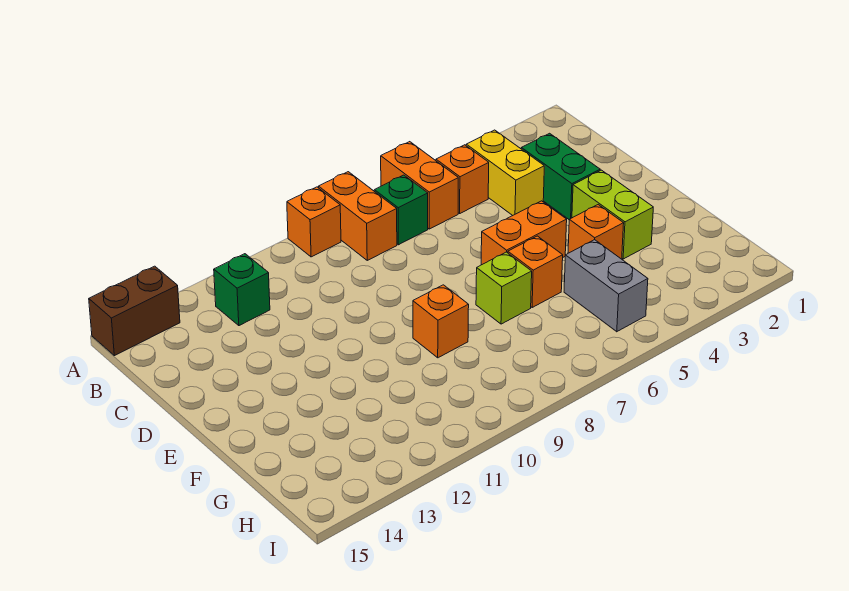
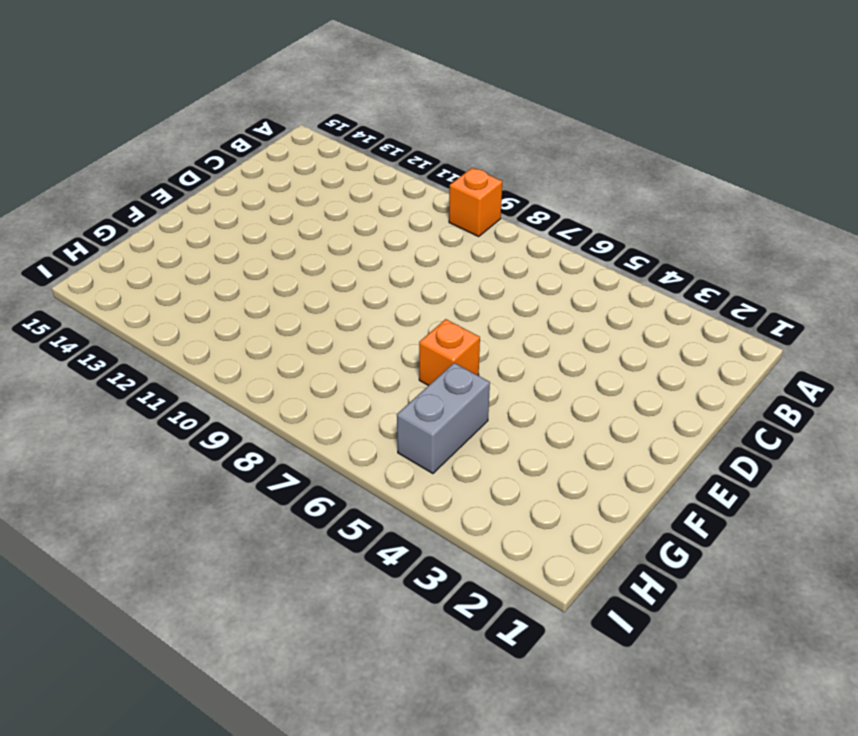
none -> orange 1x2 brick [381,142,458,229]
none -> orange 1x2 brick [318,172,397,260]
none -> brown 1x2 brick [89,266,180,356]

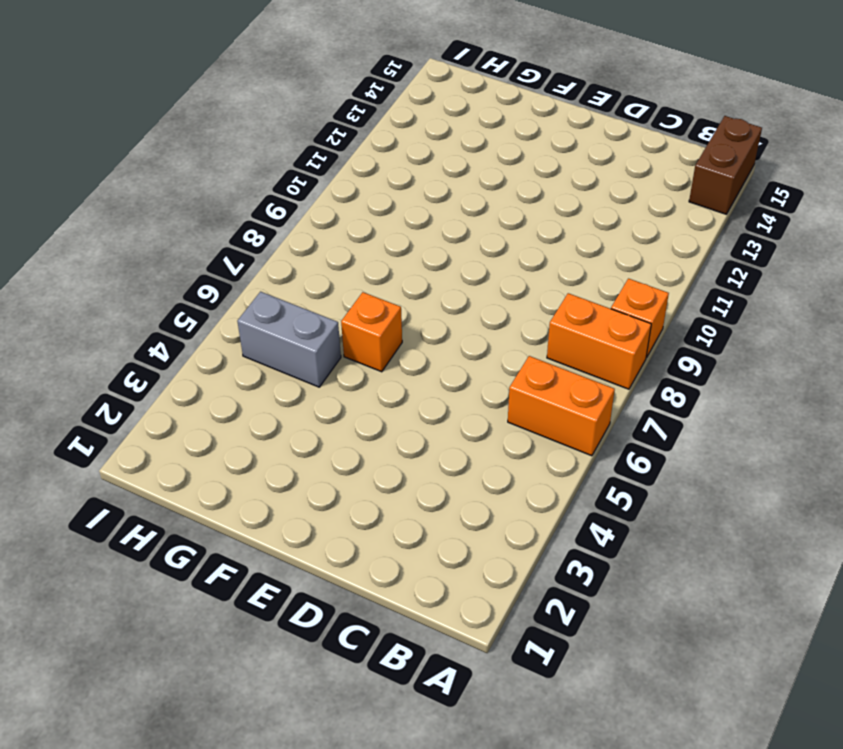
none -> yellow 1x2 brick [466,130,544,216]
none -> orange 1x1 brick [436,145,489,213]
none -> green 1x1 brick [374,175,428,245]

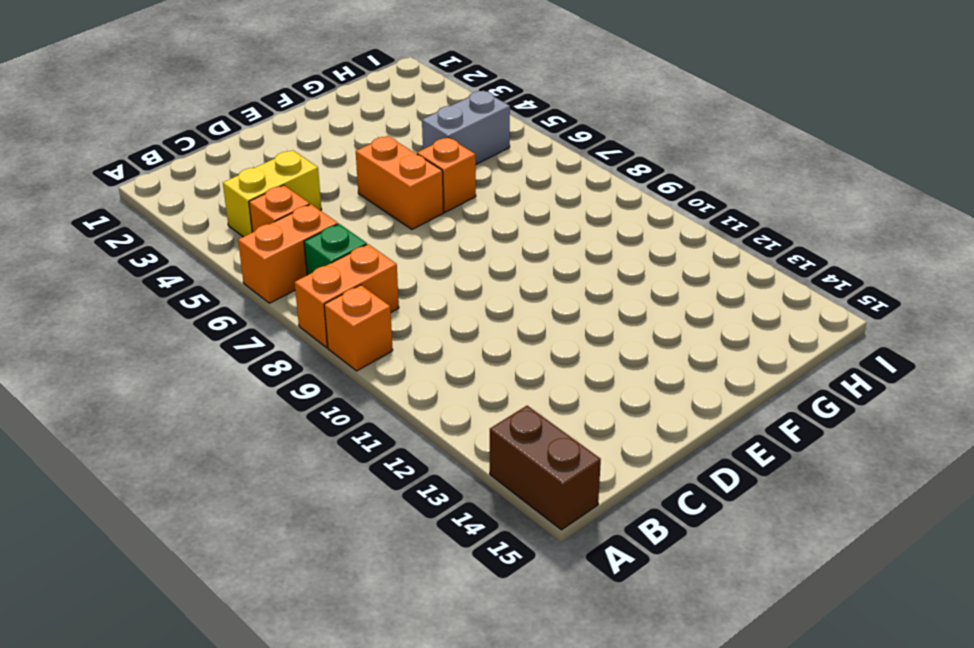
none -> green 1x1 brick [214,254,270,326]
none -> green 1x2 brick [521,133,600,219]
none -> lime 1x2 brick [572,170,653,259]

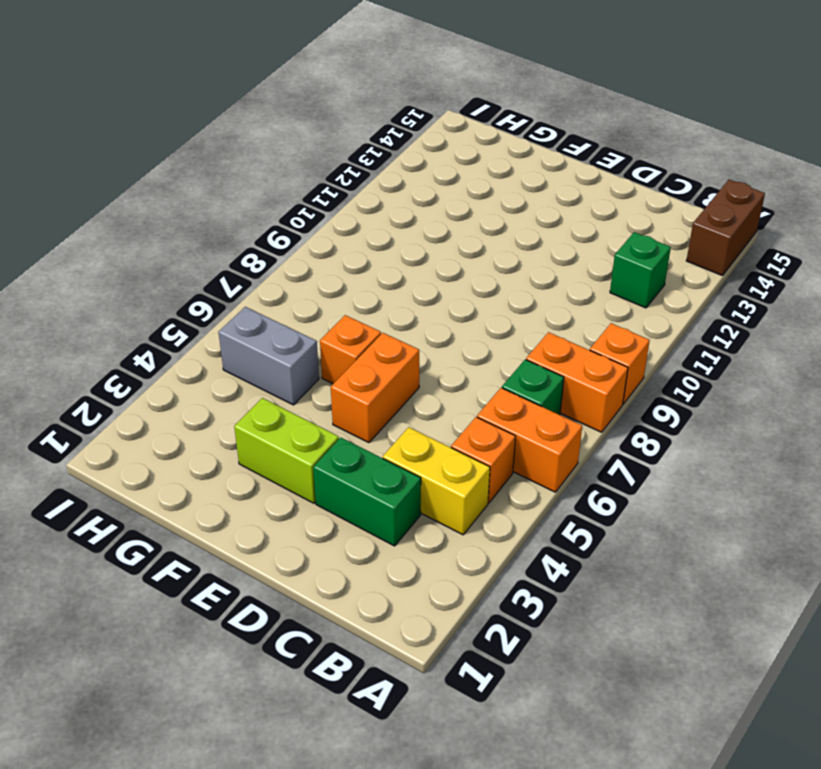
none -> orange 1x1 brick [568,205,624,259]
none -> lime 1x1 brick [476,252,532,324]
none -> orange 1x1 brick [413,285,469,358]

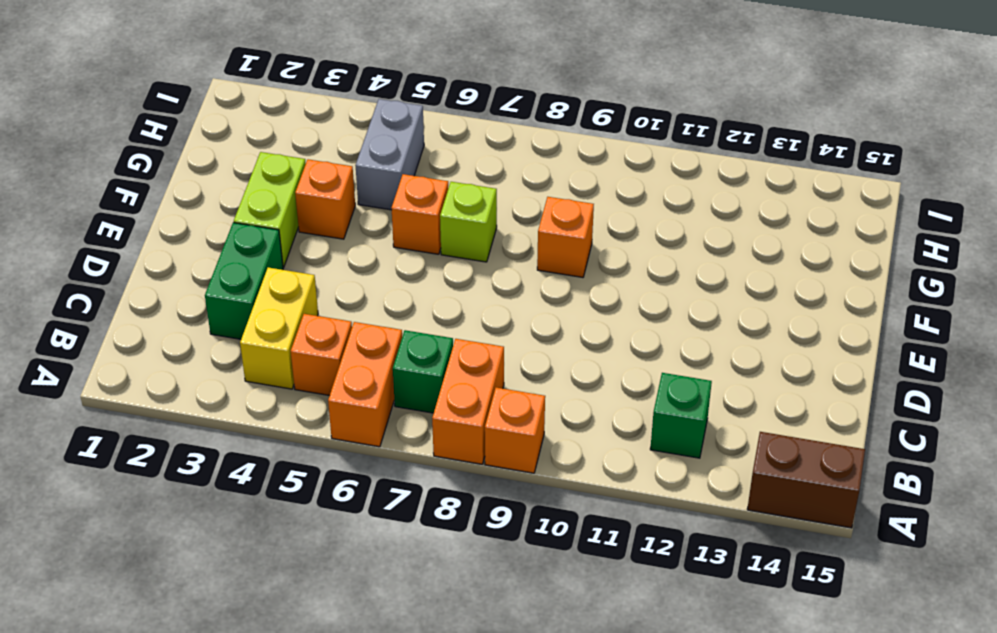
none -> orange 1x2 brick [481,201,567,265]

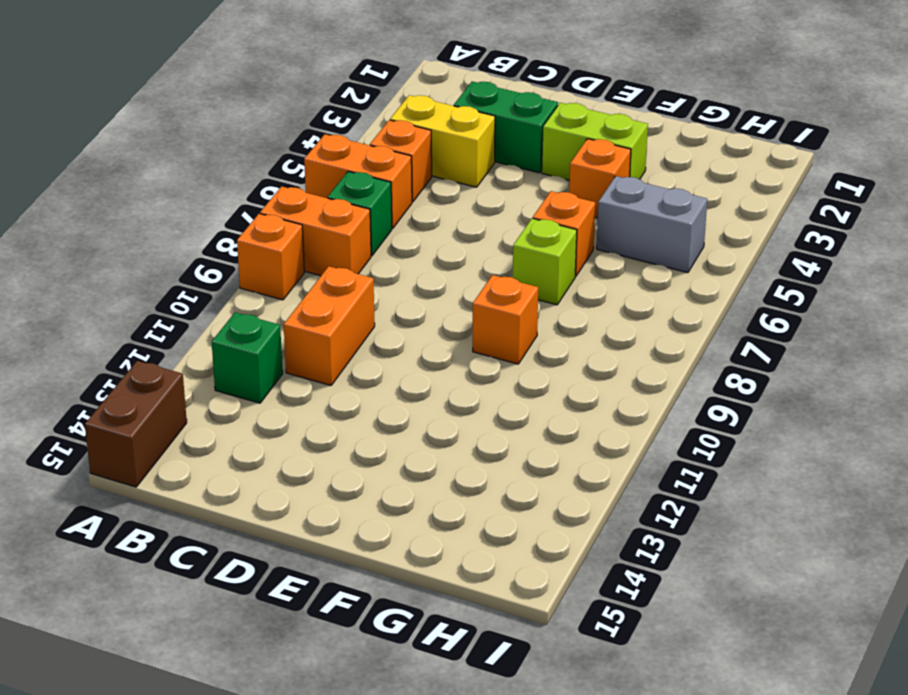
orange 1x2 brick [284,266,375,385] -> orange 1x2 brick moved to [481,201,567,265]

